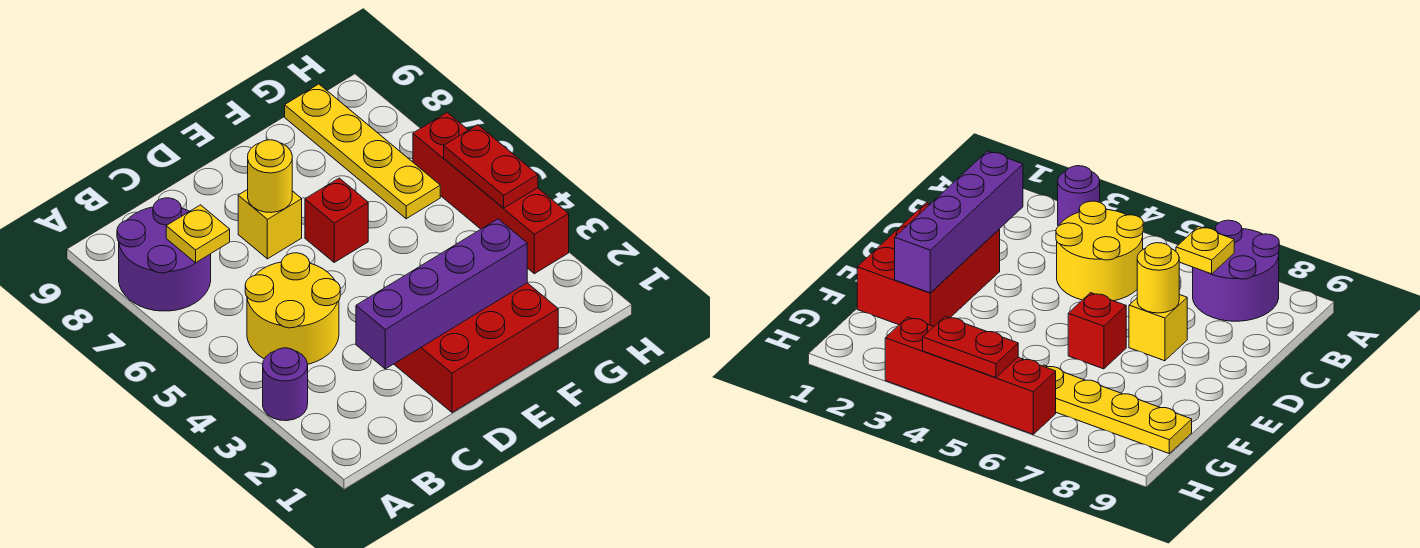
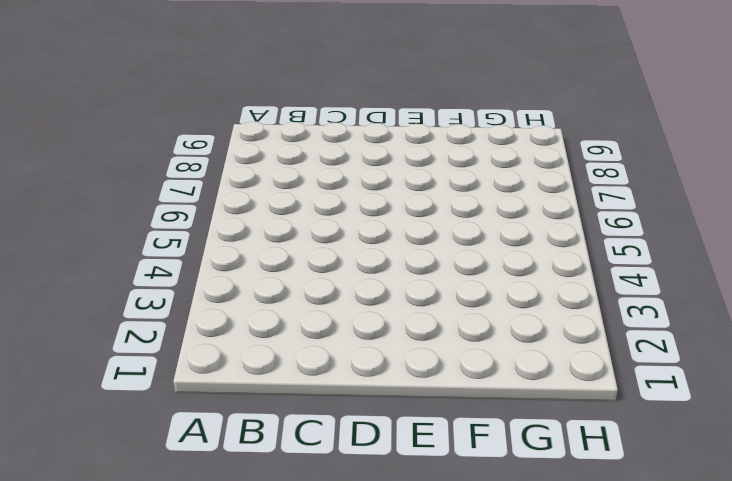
none -> purple 1x1 round brick [263,348,308,421]
none -> purple 2x2 round brick [117,198,211,311]
none -> yellow 2x2 round brick [245,253,340,364]

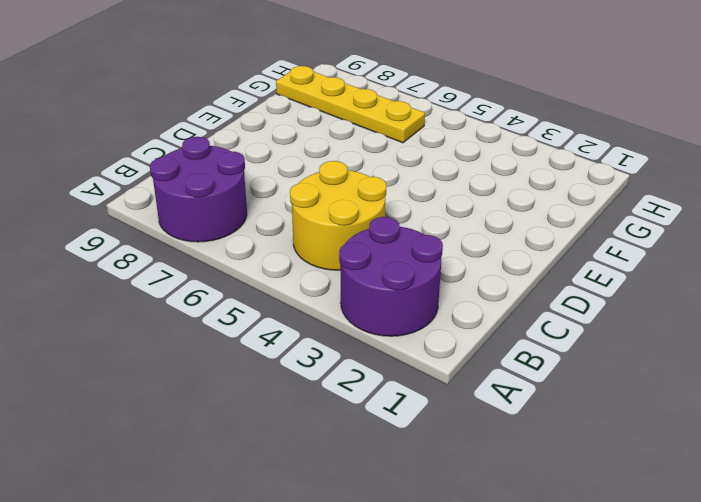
purple 2x2 round brick [339,217,443,336] -> purple 1x1 round brick [263,348,308,421]
none -> red 2x3 brick [394,283,558,412]
none -> yellow 1x1 brick [238,189,302,259]
none -> red 1x1 brick [305,178,368,262]

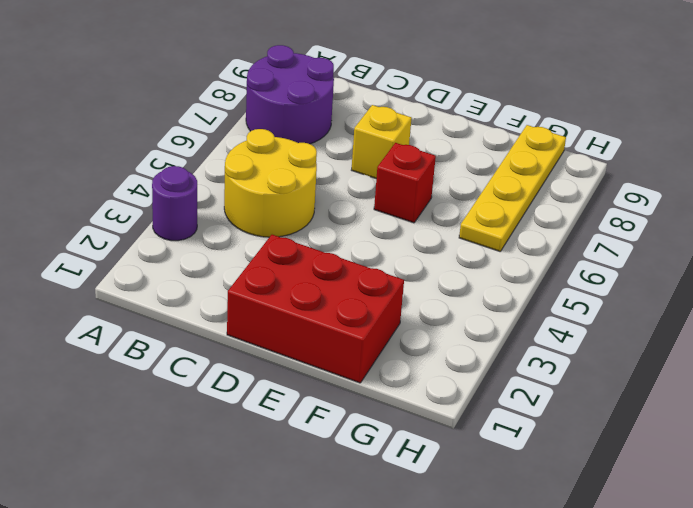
none -> red 1x4 brick [413,113,569,274]
none -> yellow 1x1 plate [166,205,230,263]
none -> purple 1x4 brick [356,219,527,369]

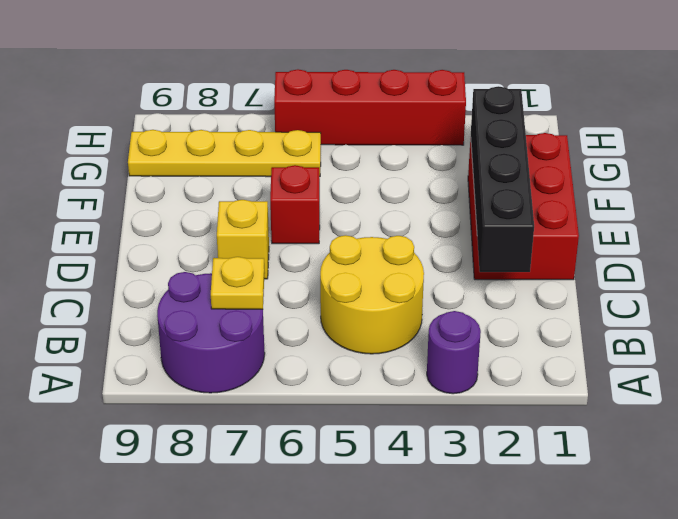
black 1x4 brick [471,86,534,272] -> purple 1x4 brick [356,219,527,369]
none -> yellow 1x1 round brick [248,140,292,213]
none -> red 1x2 plate [444,125,538,208]

